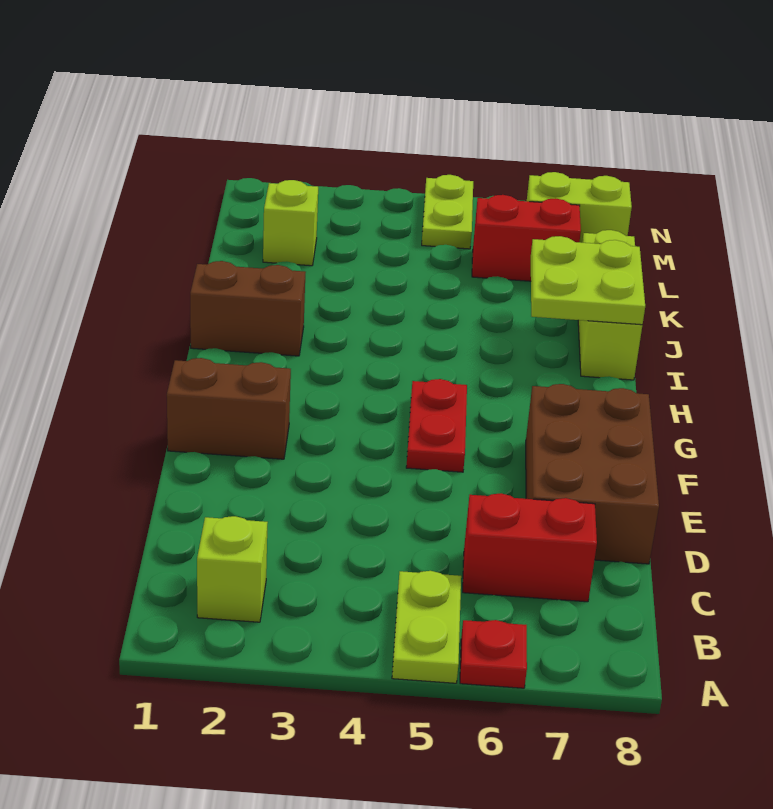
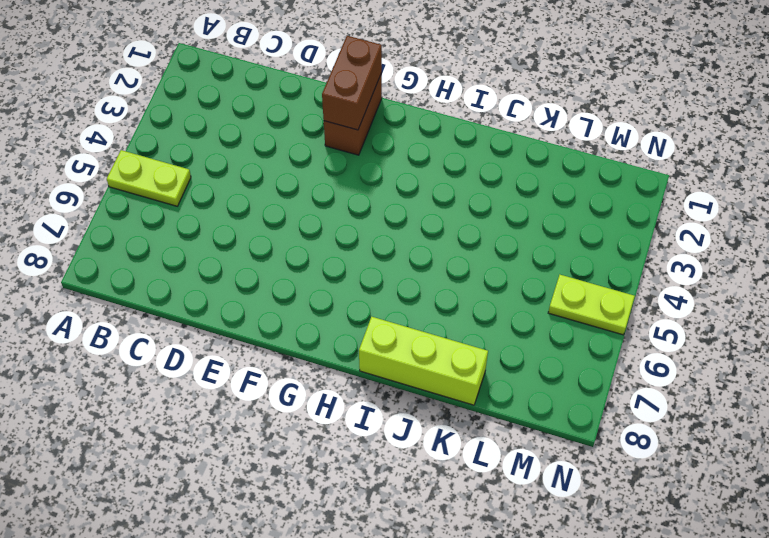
brown 1x2 brick [322,36,382,130] -> brown 1x2 brick moved to [190,261,306,356]
none -> red 1x1 plate [460,620,527,688]
none -> lime 1x1 brick [197,516,268,622]
none -> red 1x2 brick [463,493,597,602]

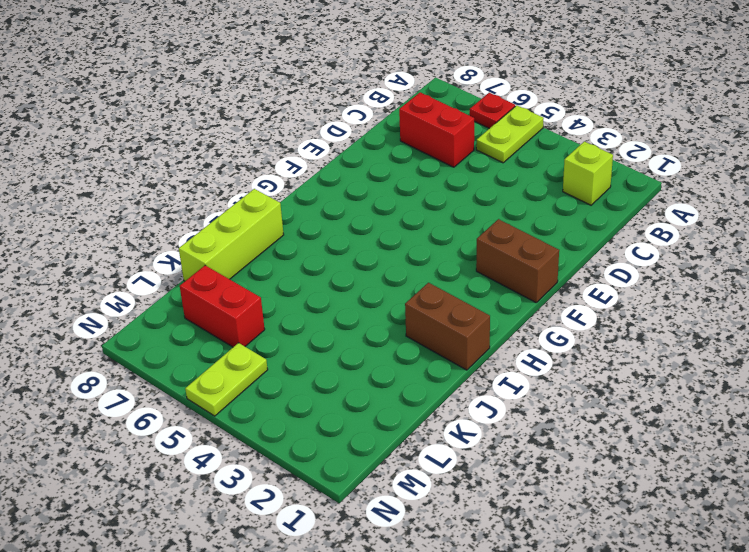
none -> brown 2x3 brick [526,384,659,564]
none -> red 1x2 plate [406,379,467,472]
none -> lime 1x1 brick [263,180,318,266]

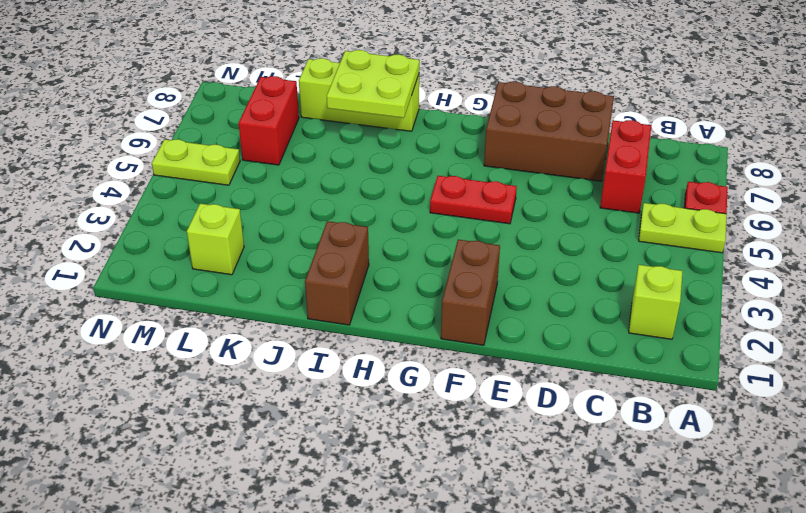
none -> lime 1x2 brick [527,172,632,243]

